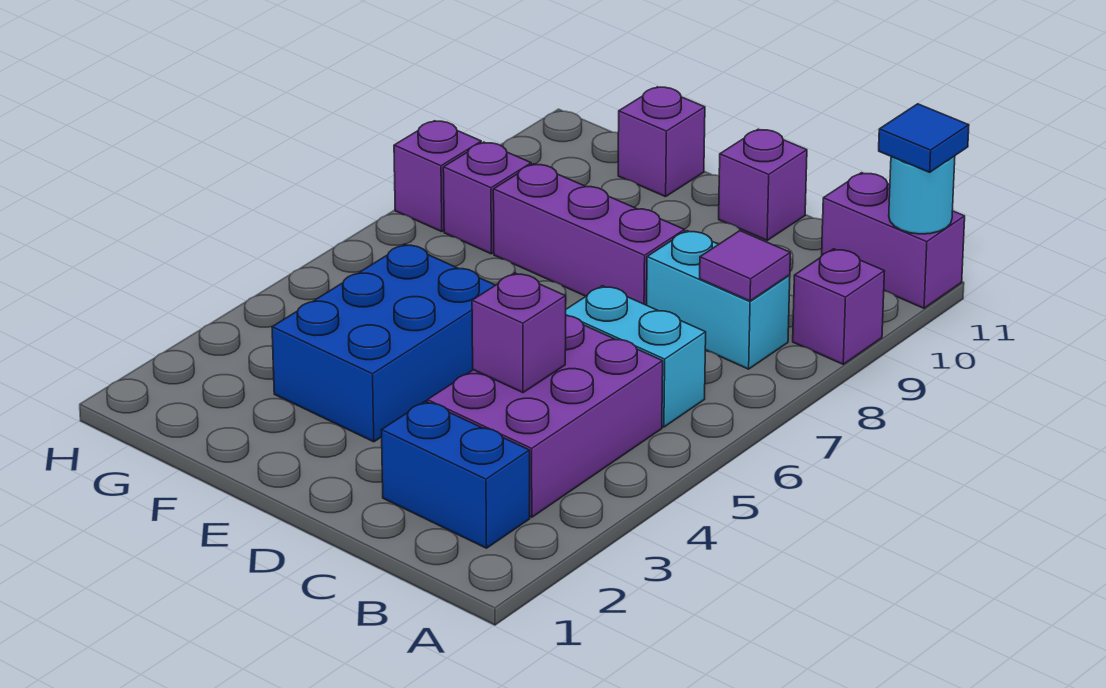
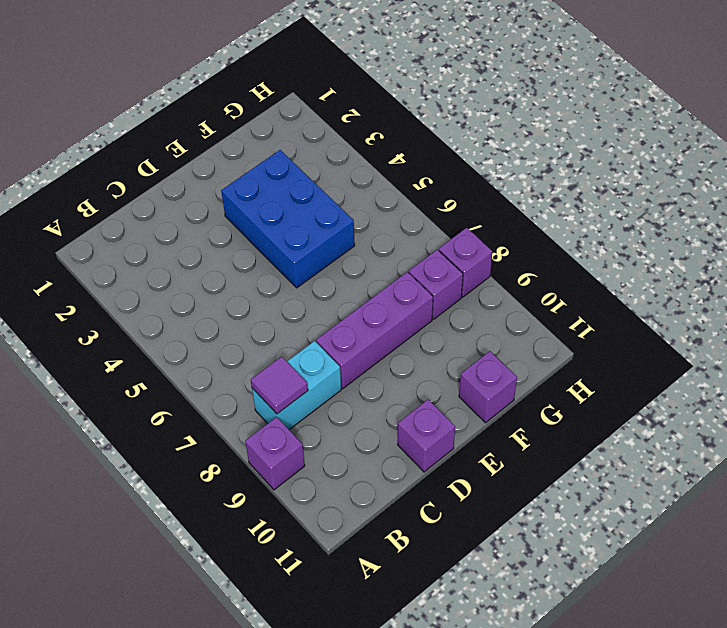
none -> purple 1x2 brick [822,173,965,308]
none -> blue 1x2 brick [381,401,530,548]
none -> purple 2x3 brick [427,316,663,517]

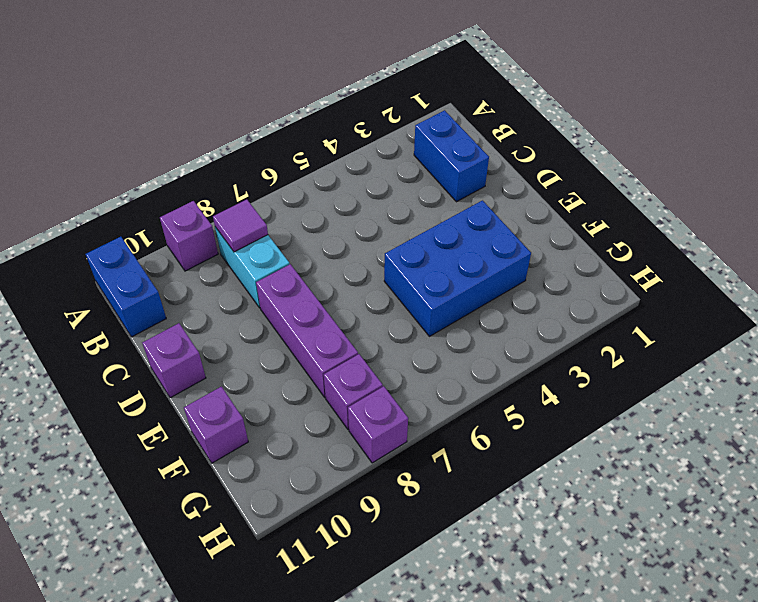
blue 1x2 brick [86,237,166,337] -> purple 1x2 brick [822,173,965,308]
none -> purple 2x3 brick [427,316,663,517]
none -> cyan 1x2 brick [566,286,706,427]
none -> cyan 1x1 round brick [889,156,955,234]

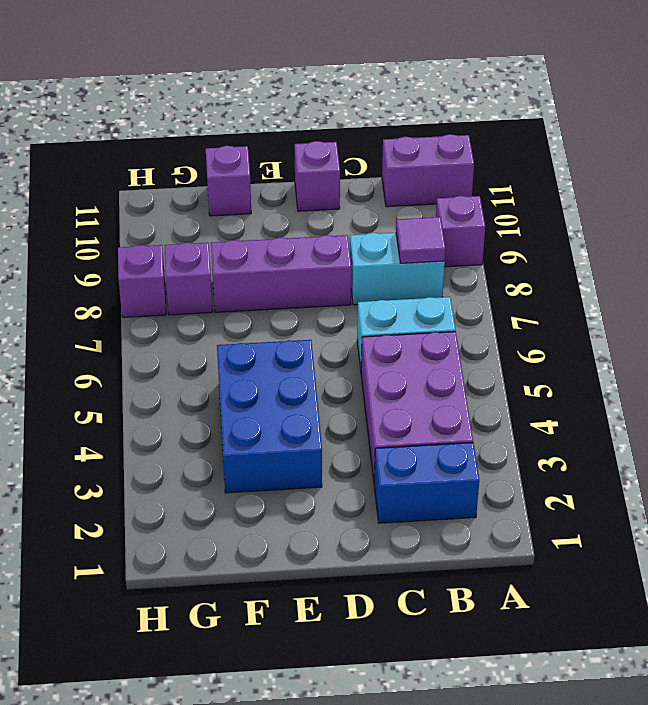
none -> cyan 1x1 round brick [889,156,955,234]
none -> purple 1x1 brick [472,273,566,393]
none -> blue 1x1 tile [879,104,969,172]

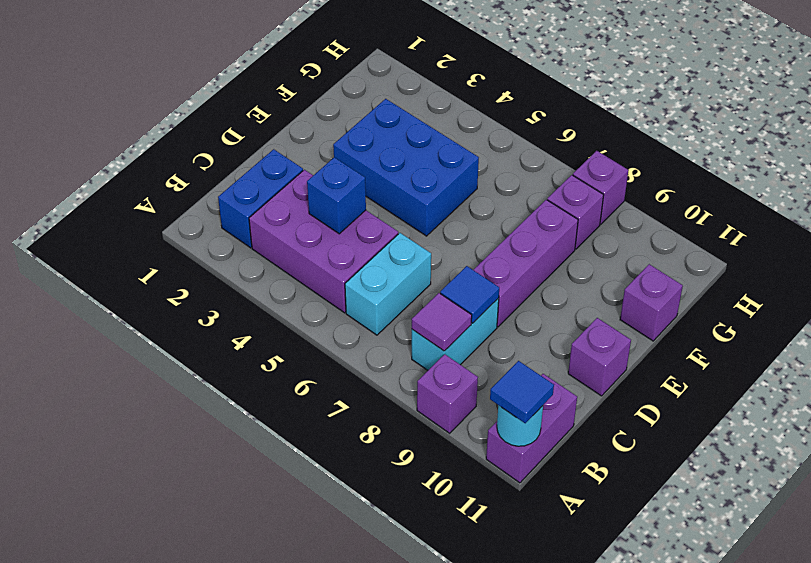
blue 1x1 brick [307,157,366,234] -> purple 1x1 brick [472,273,566,393]
blue 1x1 tile [440,266,499,323] -> none

